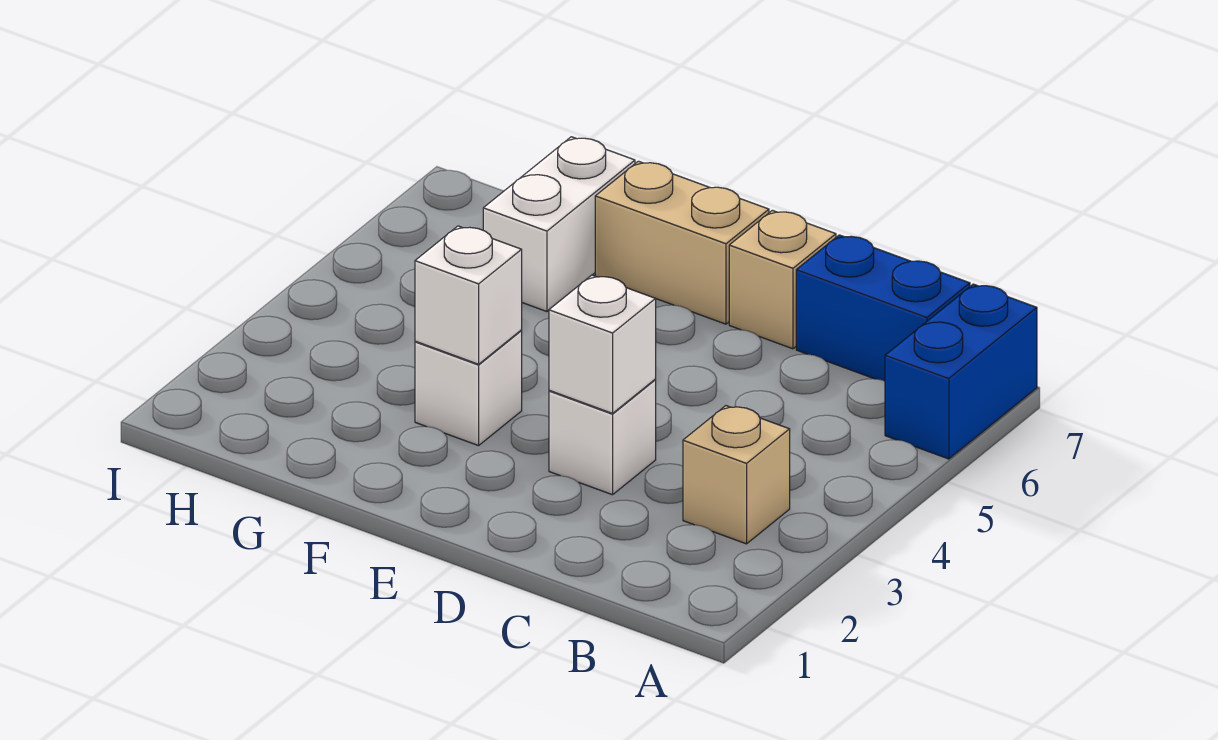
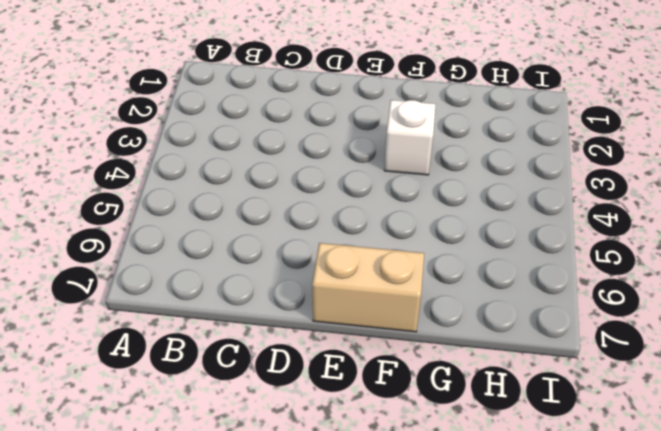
none -> blue 1x2 brick [885,284,1037,459]
none -> tan 1x1 brick [683,406,790,544]

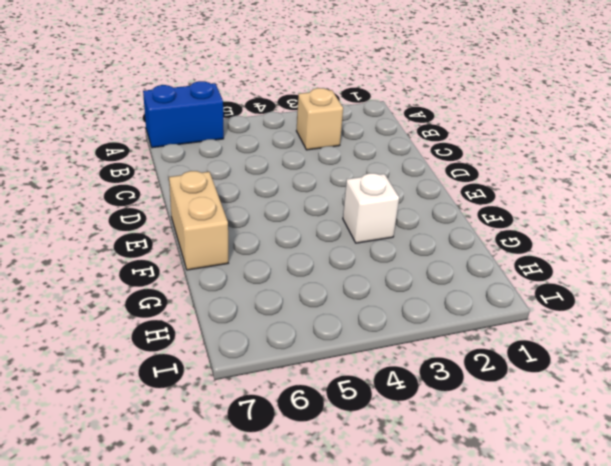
none -> blue 1x2 brick [796,235,970,381]
none -> white 1x1 brick [549,380,656,495]

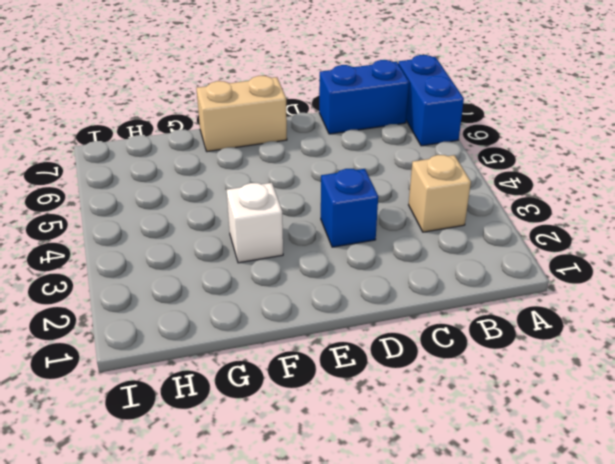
blue 1x1 brick [321,169,378,247] -> white 1x1 brick [549,380,656,495]
none -> tan 1x1 brick [729,210,836,349]
none -> white 1x2 brick [483,137,635,312]

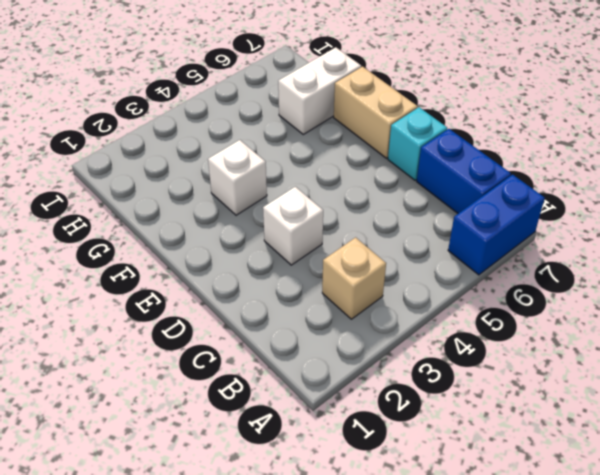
cyan 1x1 brick [388,107,447,180] -> tan 1x1 brick [729,210,836,349]
none -> white 1x1 brick [549,275,656,413]
none -> white 1x1 brick [415,226,522,364]

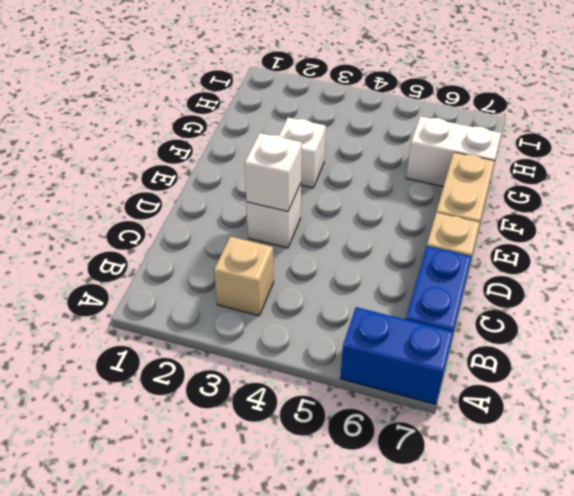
none -> white 1x1 brick [415,226,522,364]

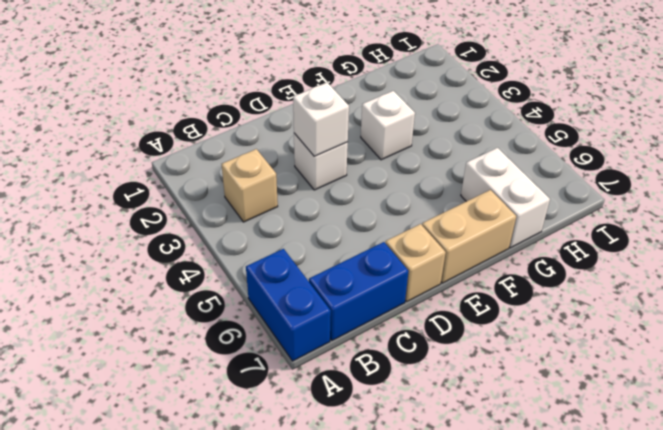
none -> white 1x1 brick [415,226,522,364]

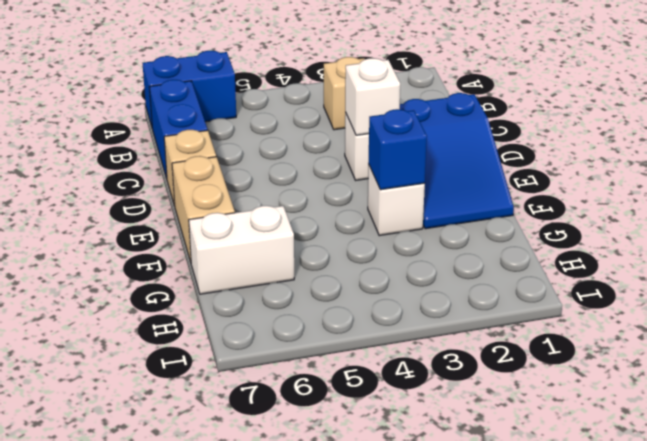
blue 2x3 slope [400,93,514,229] -> none
blue 1x1 brick [368,109,427,190] -> white 1x1 brick [415,226,522,364]

